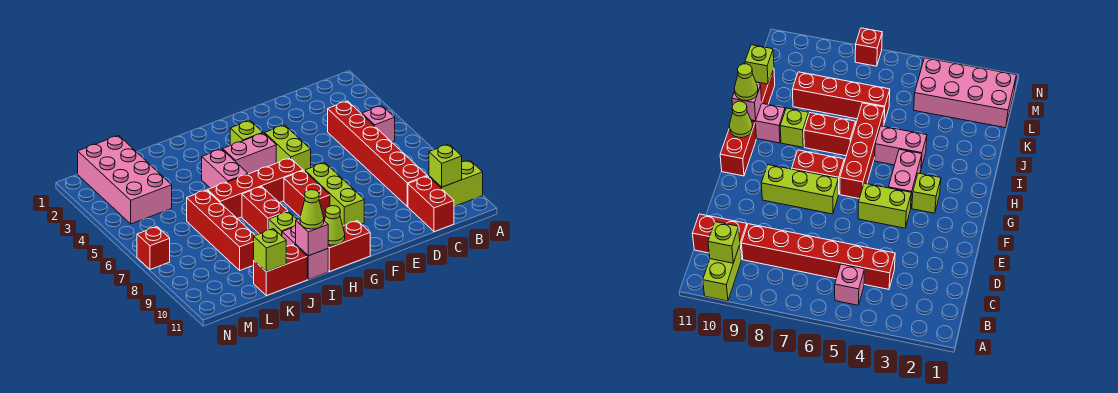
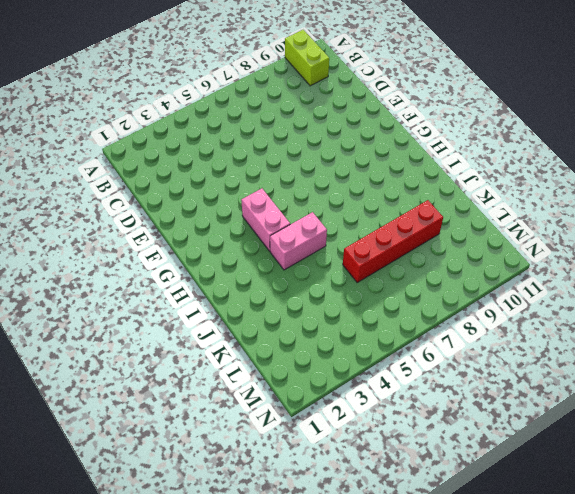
none -> pink 1x1 brick [362,106,395,142]
none -> red 1x6 brick [328,101,427,207]
none -> red 1x2 brick [408,176,454,232]

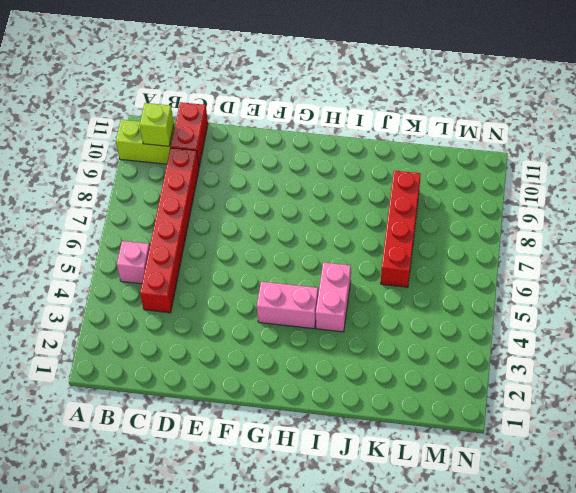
none -> lime 1x2 brick [265,125,311,171]
none -> lime 1x3 brick [305,163,364,226]
none -> lime 1x1 brick [230,121,263,145]

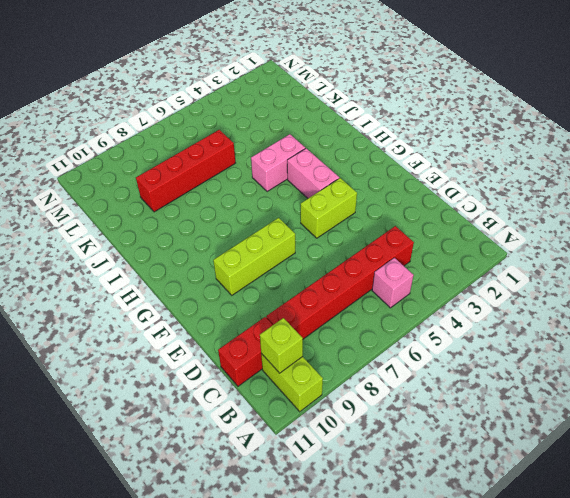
none -> lime 1x1 brick [230,121,263,145]
none -> red 1x4 brick [208,158,303,219]
none -> red 1x2 brick [284,170,330,221]

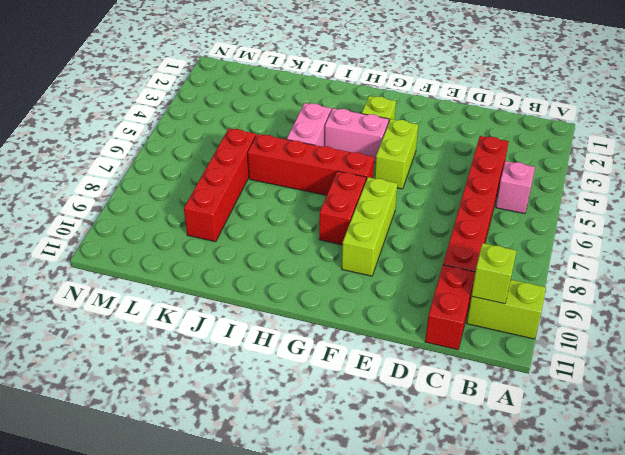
none -> red 1x2 brick [328,221,370,272]
none -> red 1x2 brick [242,187,288,234]
none -> lime 1x1 brick [269,212,297,236]

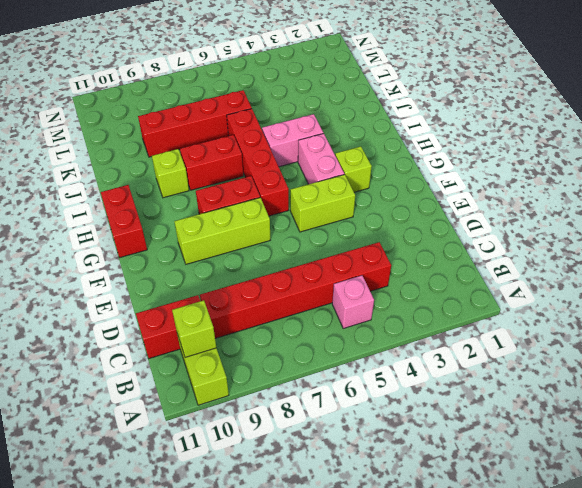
none -> pink 1x2 brick [282,226,328,280]
none -> red 1x2 brick [253,245,307,296]
none -> pink 2x4 brick [78,136,172,224]

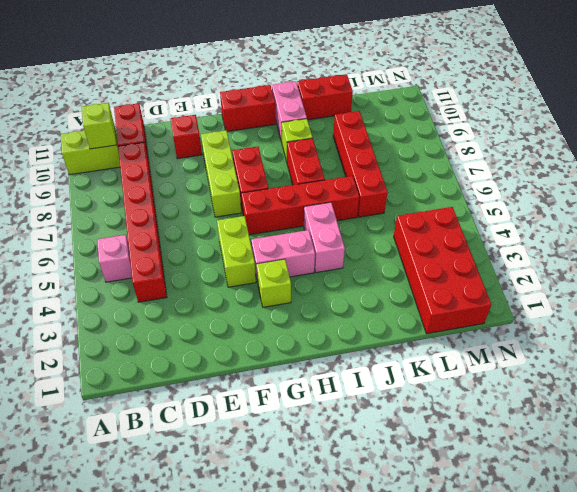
red 1x1 brick [170,115,202,159] -> red 1x1 brick moved to [137,227,170,269]
red 2x4 brick [394,207,491,334] -> pink 2x4 brick [78,136,172,224]
none -> lime 1x1 cone [325,206,345,245]
none -> pink 1x1 brick [296,219,328,256]
none -> lime 1x1 brick [254,229,286,272]

